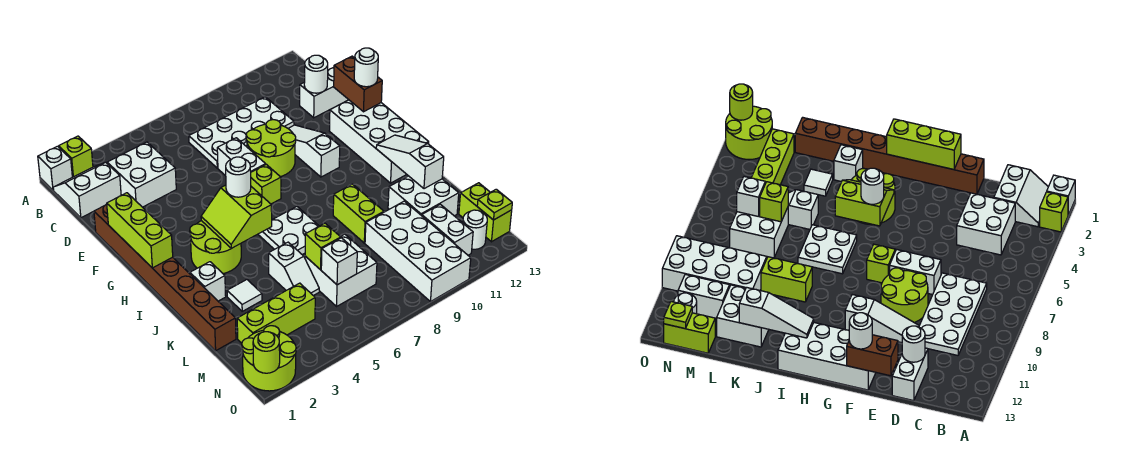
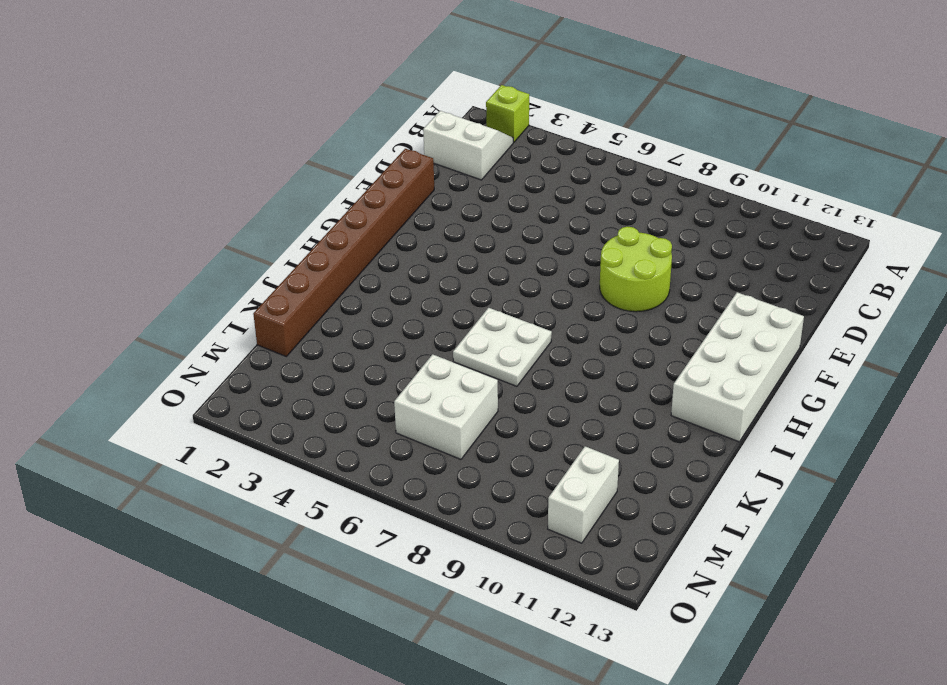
none -> white 1x1 brick [38,146,72,190]
none -> white 2x2 brick [107,142,176,207]
none -> white 2x4 plate [189,97,294,168]
none -> white 1x2 brick [300,68,349,118]

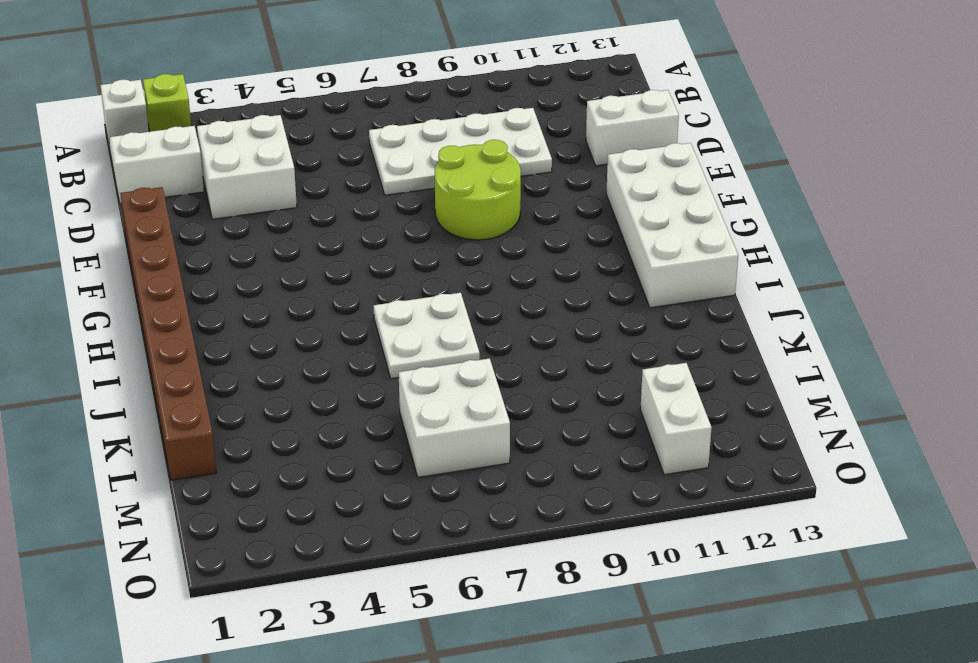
none -> white 1x2 brick [217,138,266,176]
none -> white 1x3 slope [288,125,340,177]
none -> lime 1x1 brick [251,164,281,204]
none -> lime 2x2 round brick [190,221,241,274]

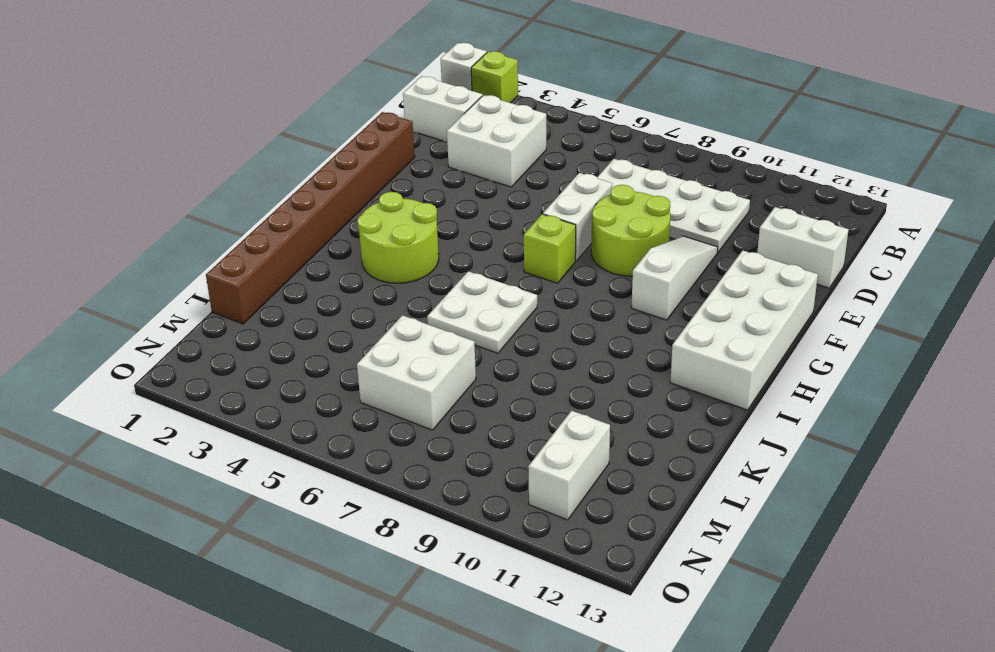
none -> white 1x1 brick [190,262,226,301]
none -> lime 1x2 brick [333,184,384,243]
none -> white 1x1 tile [227,280,262,311]
none -> white 1x2 slope [269,242,319,296]

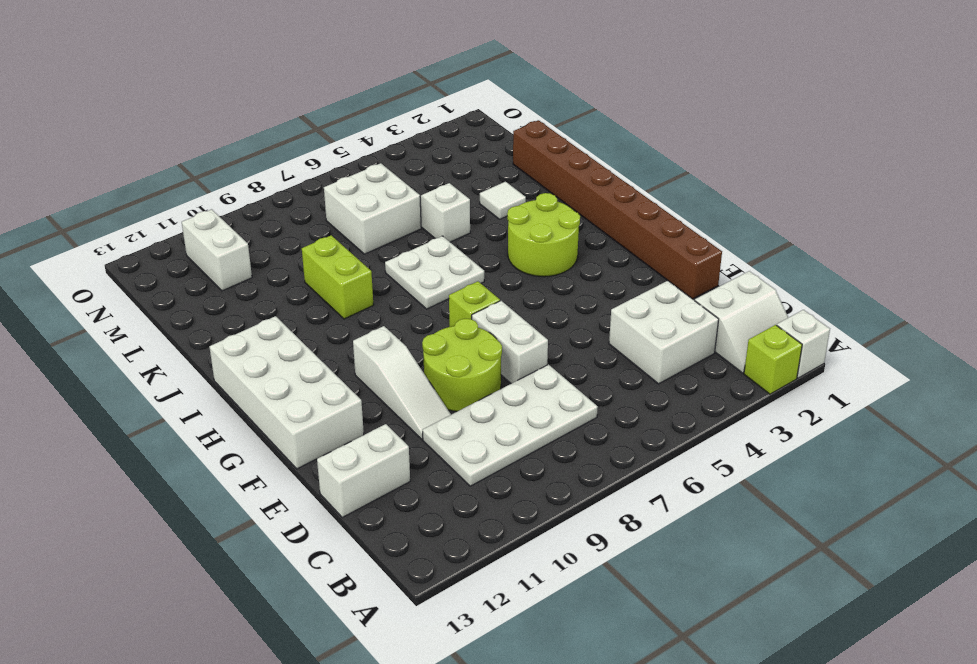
none -> white 1x1 brick [190,262,226,301]
none -> white 2x2 brick [388,176,459,216]
none -> white 2x4 brick [365,201,471,302]
none -> lime 1x3 brick [237,283,315,343]

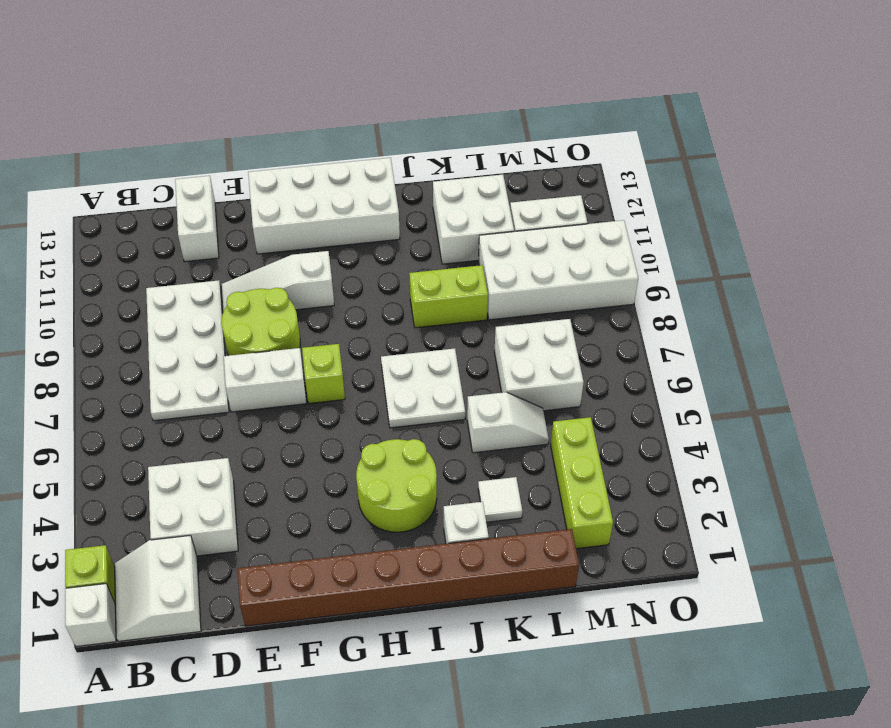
none -> lime 1x2 brick [459,183,512,242]
none -> lime 2x2 round brick [242,326,296,391]
none -> white 1x1 round brick [463,210,487,249]
none -> white 1x1 round brick [304,55,328,93]

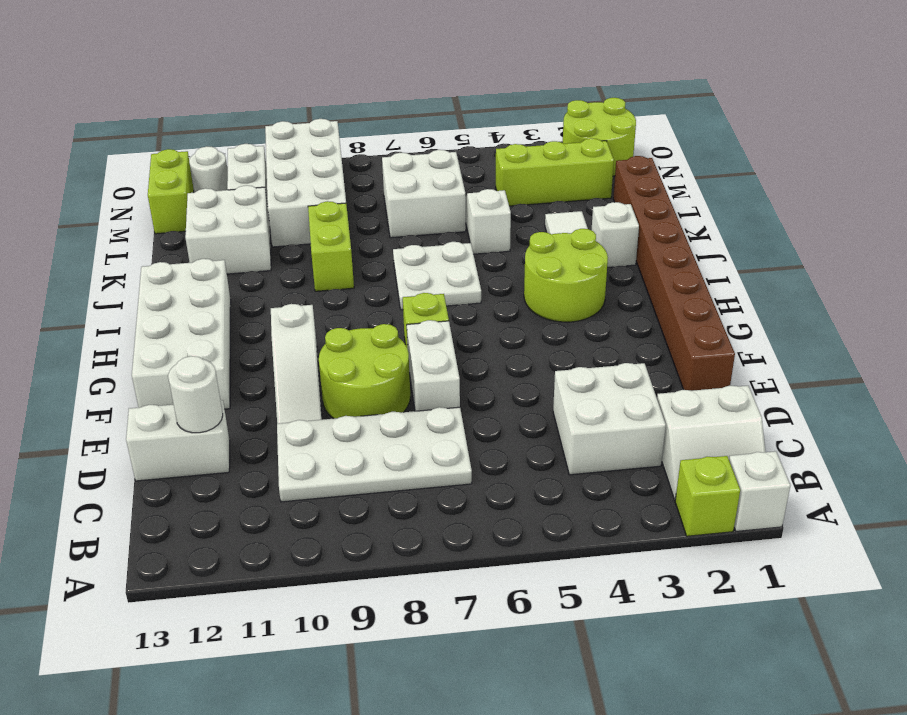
none -> brown 1x2 brick [334,56,382,112]
none -> lime 1x3 brick [107,193,173,268]
none -> lime 2x2 slope [201,185,272,248]
none -> white 1x3 slope [376,135,444,189]

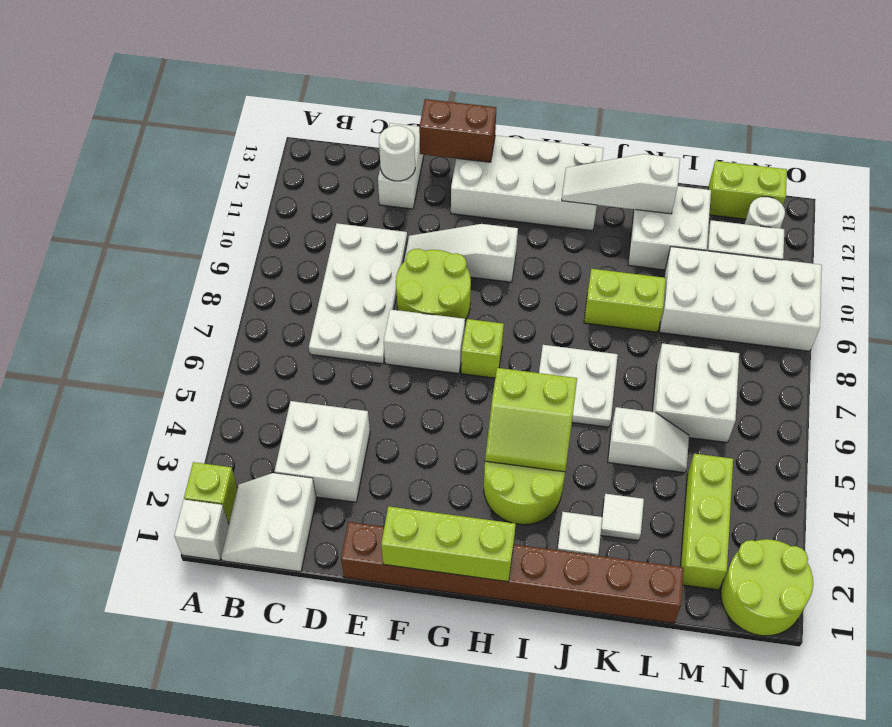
none -> lime 1x1 brick [305,223,341,270]
none -> white 1x1 brick [321,238,357,285]
none -> lime 1x1 plate [477,189,512,220]
none -> lime 1x1 round brick [253,332,280,373]

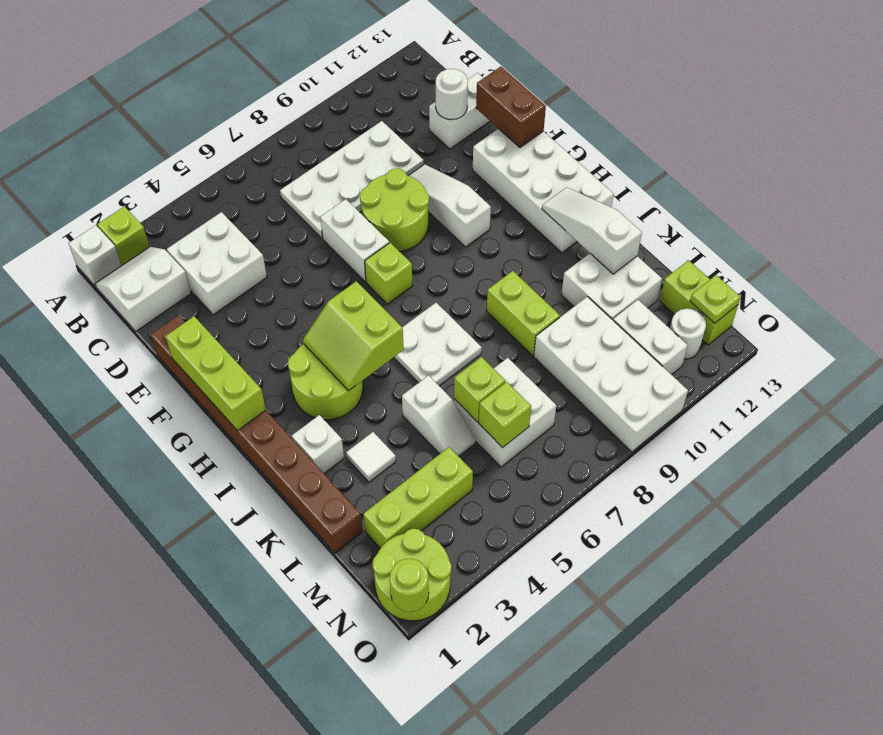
lime 1x1 brick [479,382,531,448] -> white 1x1 brick [321,238,357,285]
none -> white 1x1 round brick [354,48,378,87]
none -> white 1x1 round brick [226,157,251,197]

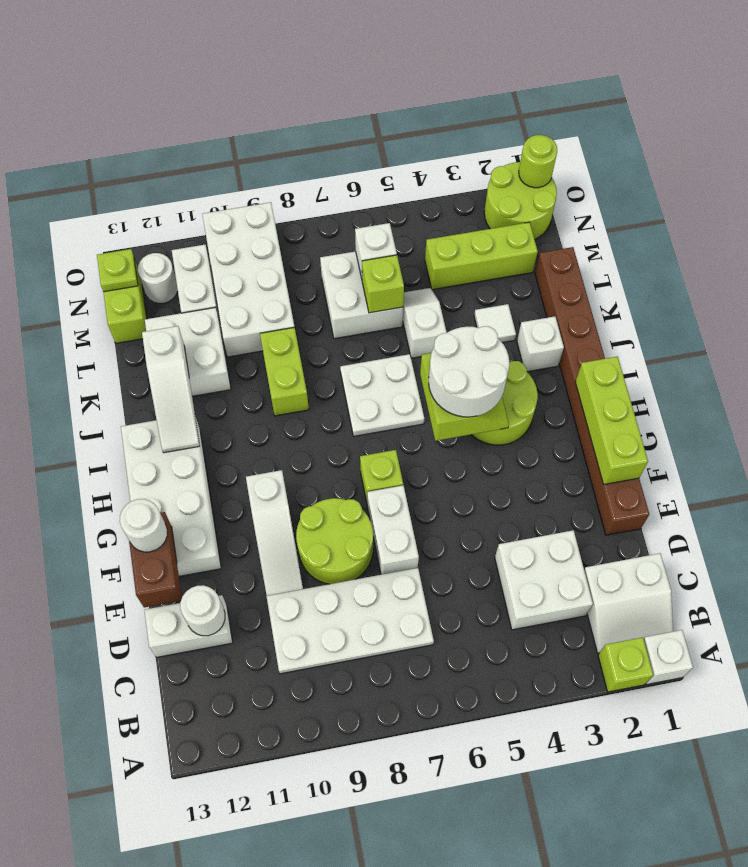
white 2x2 round brick [429,326,509,417] -> white 1x1 round brick [226,157,251,197]

